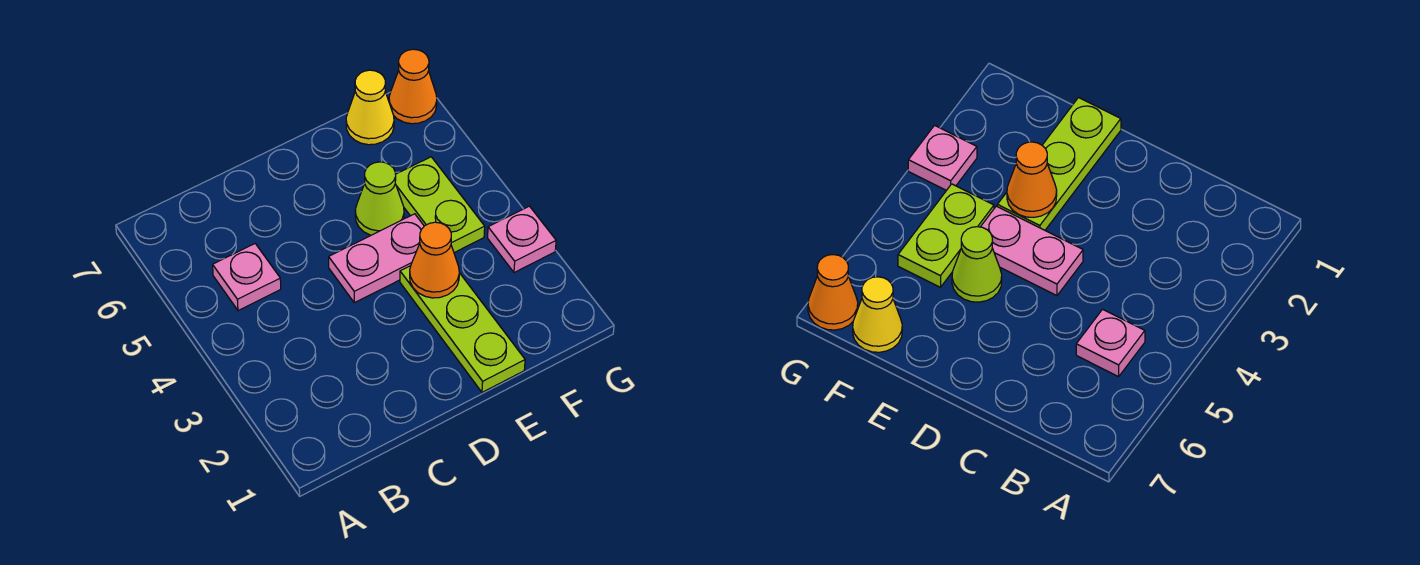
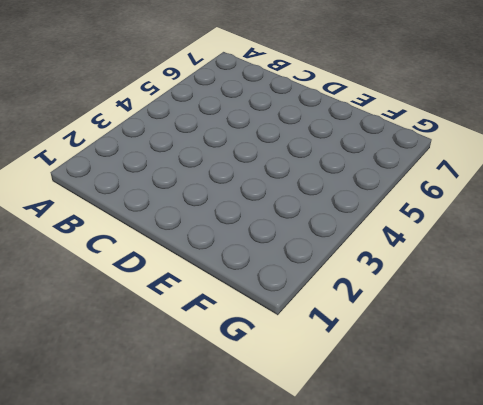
none -> pink 1x1 plate [213,244,281,311]
none -> pink 1x2 plate [329,214,424,303]

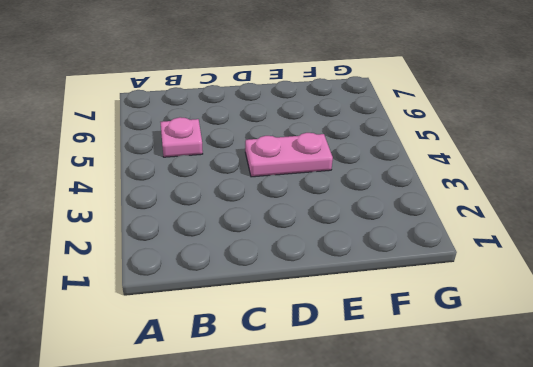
none -> lime 1x3 plate [400,266,525,392]
none -> lime 1x1 cone [355,162,404,235]

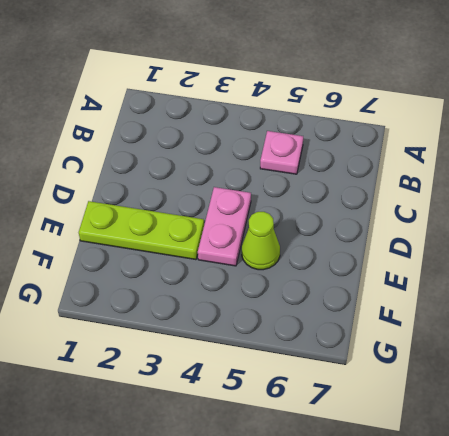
none -> lime 1x2 plate [395,157,485,253]
none -> yellow 1x1 cone [346,70,394,145]

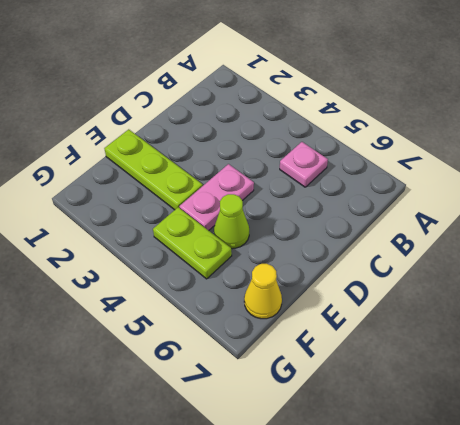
none -> pink 1x1 plate [488,206,556,273]
none -> orange 1x1 cone [389,49,437,124]

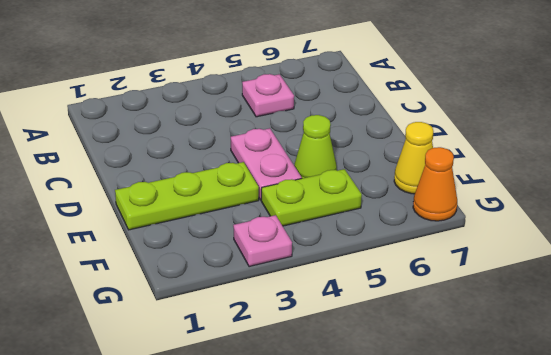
none -> orange 1x1 cone [410,222,459,298]

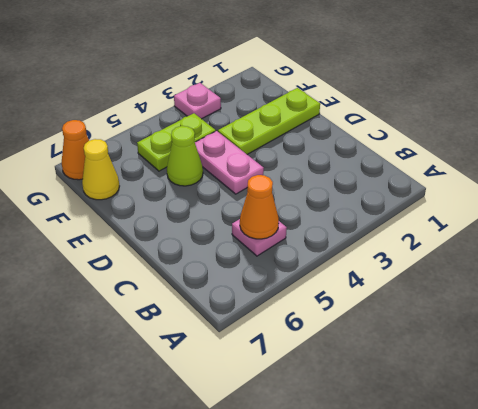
orange 1x1 cone [240,175,279,239] -> orange 1x1 cone moved to [410,222,459,298]

